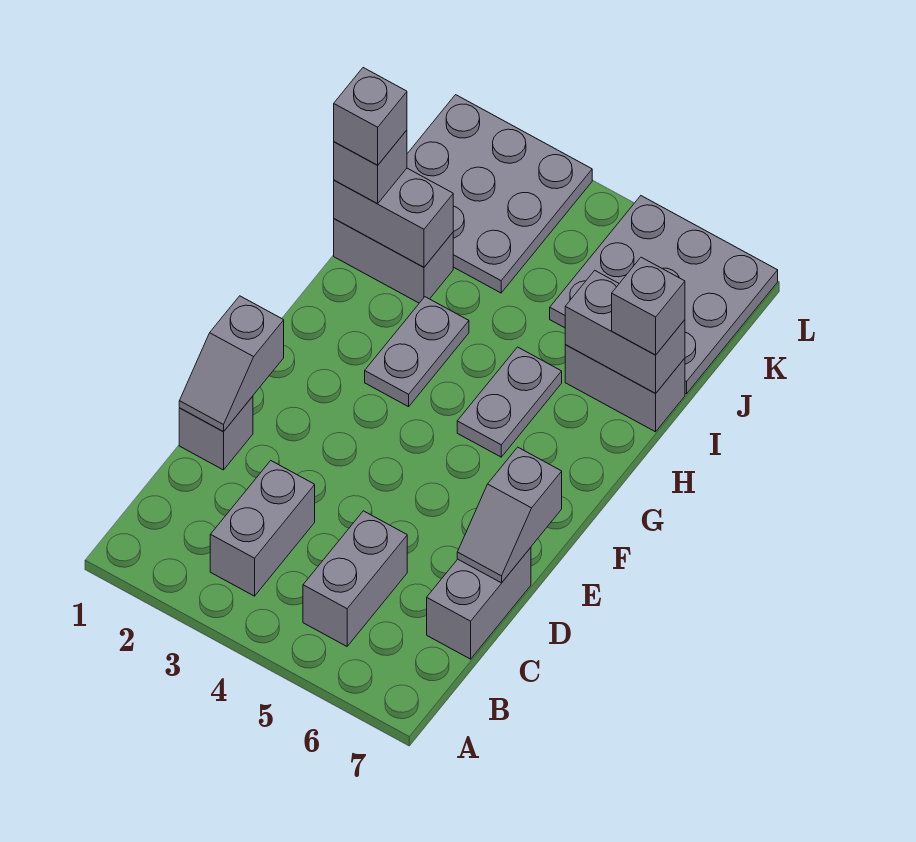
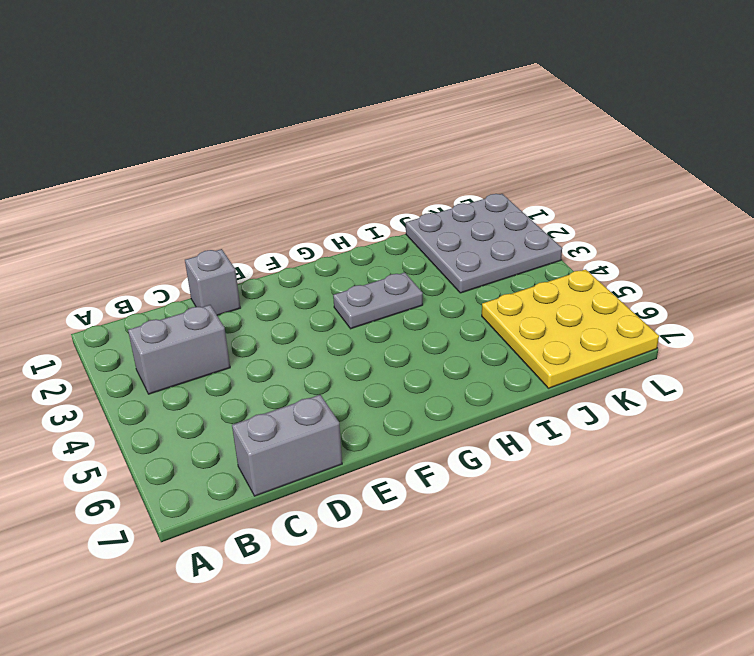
yellow 3x3 plate [482,269,659,388] -> grey 3x3 plate [550,196,778,394]
none -> grey 1x2 brick [303,511,407,646]
none -> grey 1x2 plate [457,347,562,457]
none -> grey 1x2 brick [334,219,453,303]

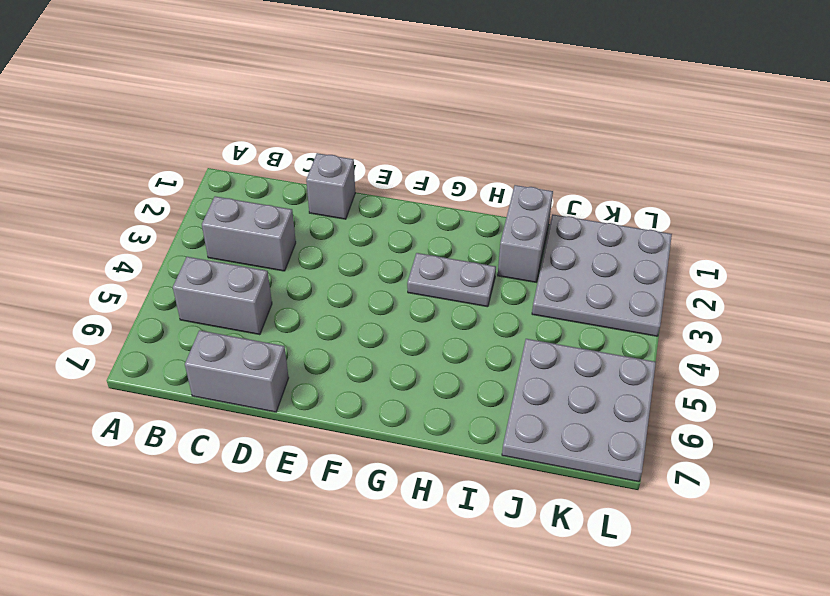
none -> grey 1x2 plate [457,347,562,457]
none -> grey 1x2 brick [565,344,685,432]
none -> grey 1x2 slope [179,296,284,431]

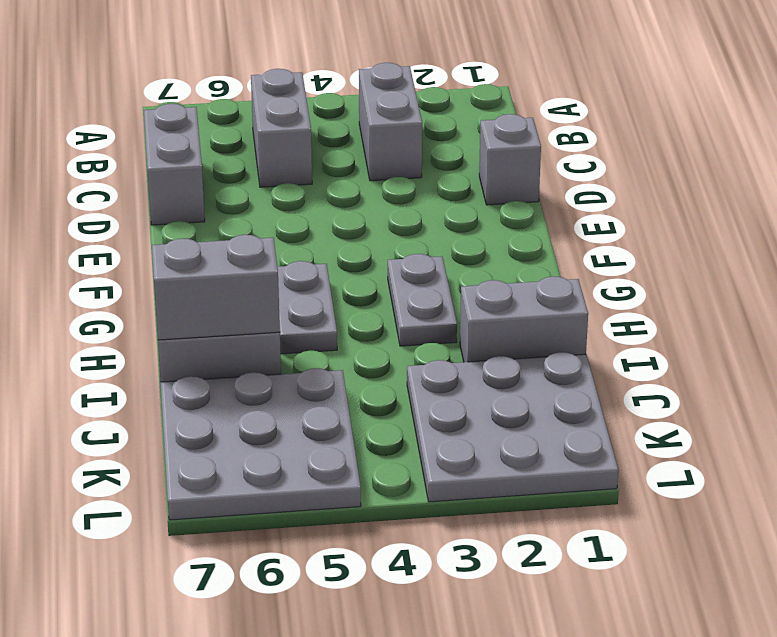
none -> grey 1x2 slope [179,296,284,431]
none -> grey 1x2 slope [457,447,562,583]
none -> grey 1x2 brick [334,168,453,267]

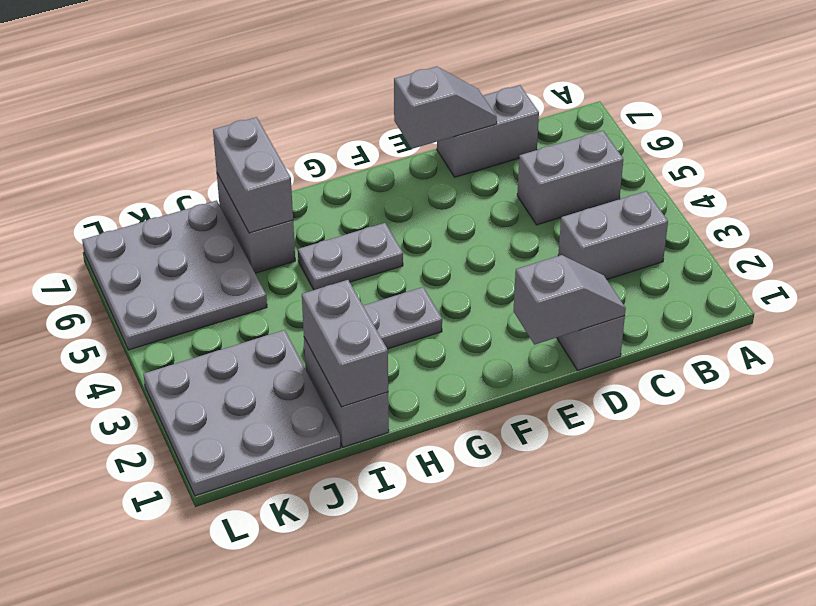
none -> grey 1x1 brick [334,130,407,204]
none -> grey 1x1 brick [612,257,685,355]
none -> grey 1x1 brick [334,68,407,165]

